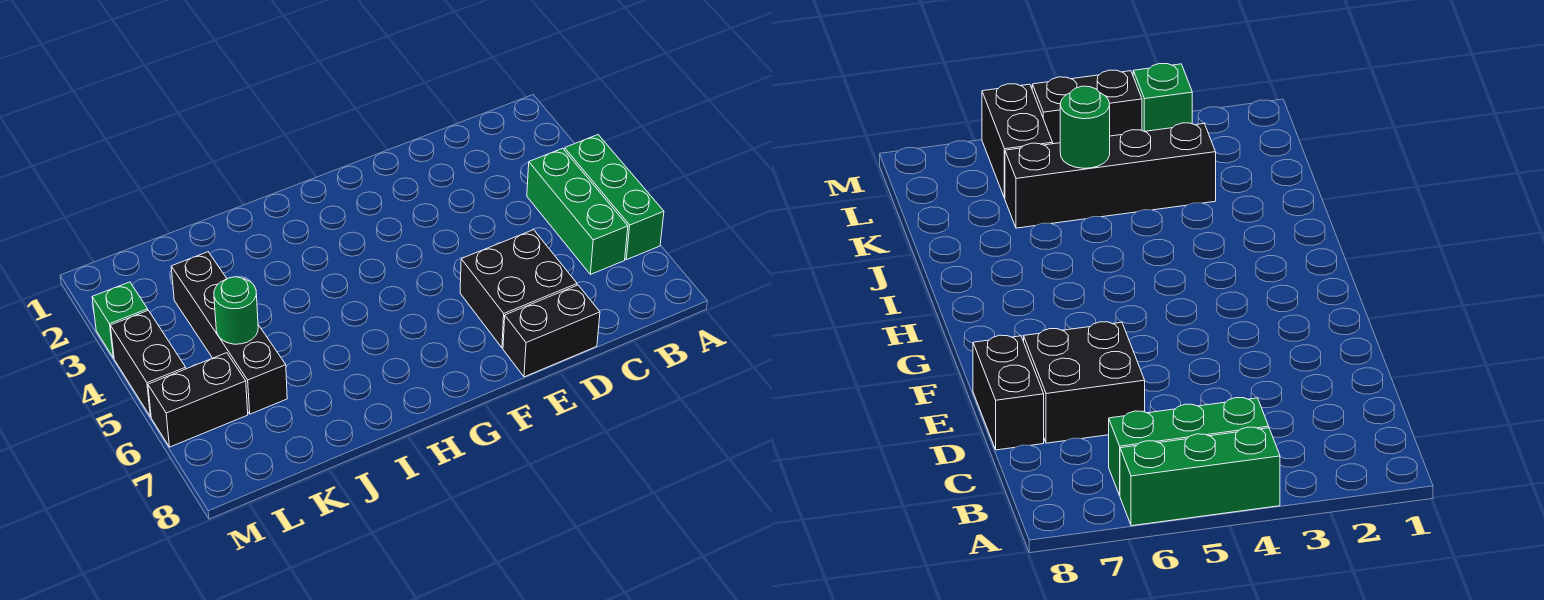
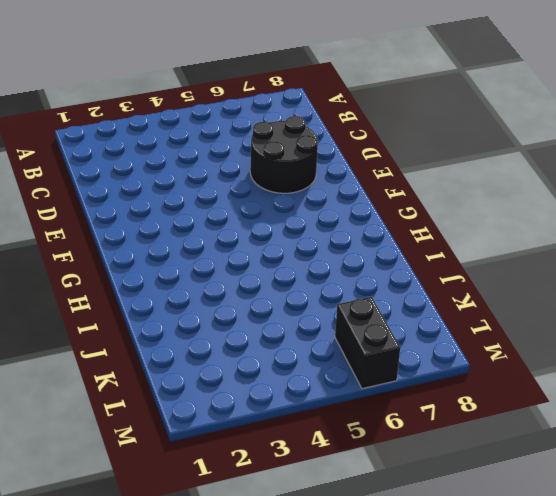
black 2x2 round brick [250,116,318,193] -> black 2x2 brick [460,230,577,348]
none -> green 1x3 brick [564,135,664,260]
none -> green 1x3 brick [527,148,628,274]

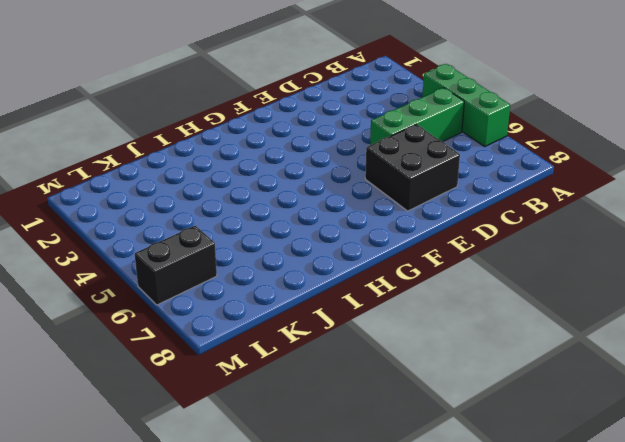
green 1x3 brick [370,88,464,145] -> green 1x3 brick turned to [527,148,628,274]
none -> black 1x2 brick [503,285,600,377]
none -> black 1x4 brick [171,252,287,414]

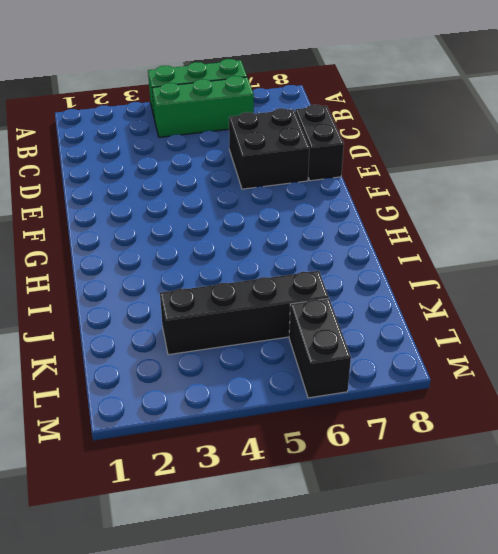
none -> green 1x1 brick [92,282,148,358]
none -> black 1x2 brick [110,310,186,417]

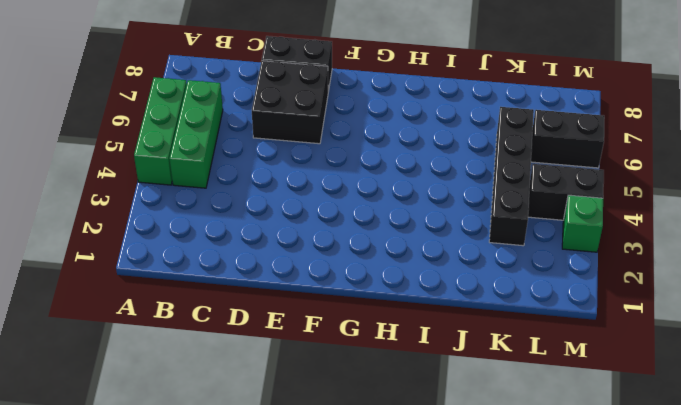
black 1x2 brick [528,164,604,220] -> black 1x2 brick turned to [110,310,186,417]
none -> green 1x1 round brick [214,277,258,344]

